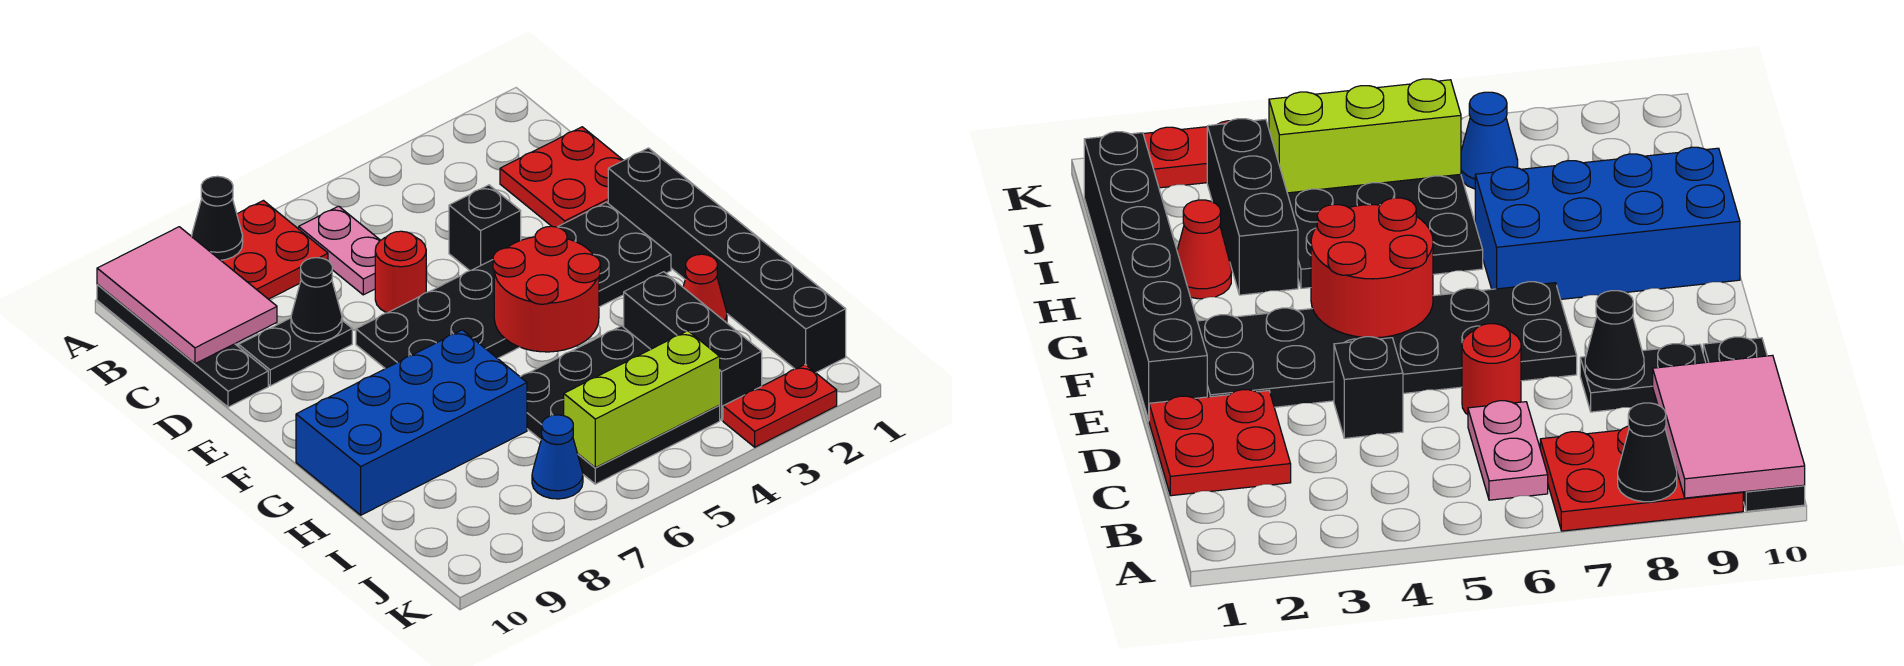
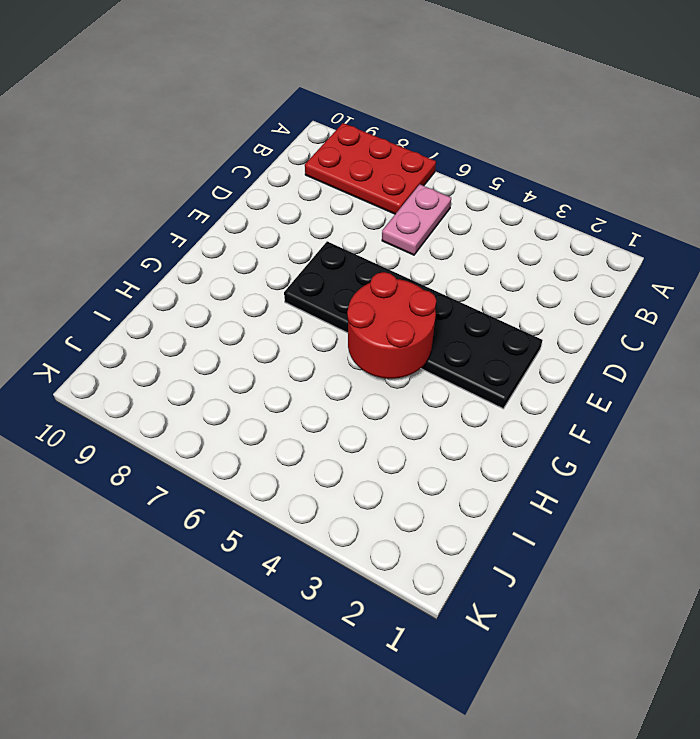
none -> black 1x4 plate [97,285,268,407]
none -> red 2x2 plate [500,127,623,227]
none -> black 1x1 brick [449,185,521,271]

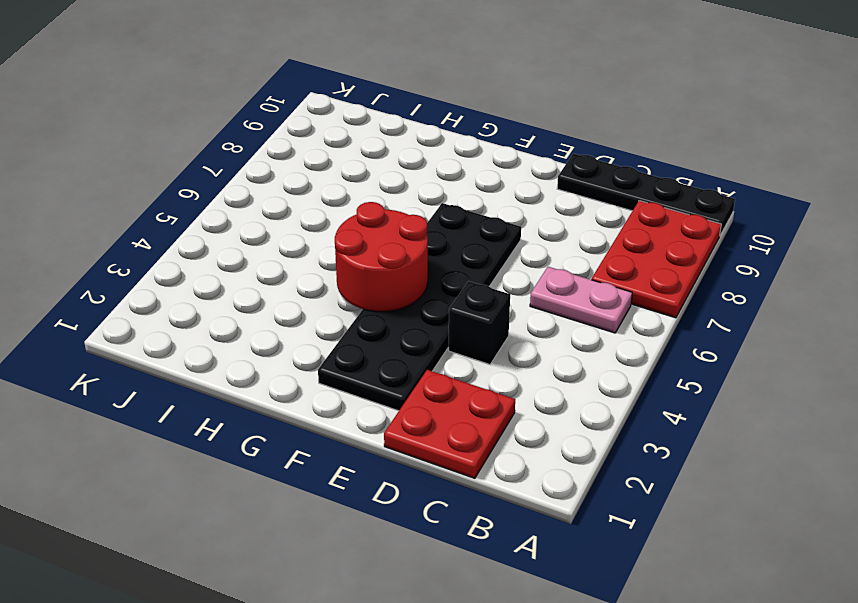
none -> red 1x1 round brick [375,231,426,313]
none -> black 1x2 plate [239,318,352,386]
none -> black 1x6 brick [608,148,846,373]

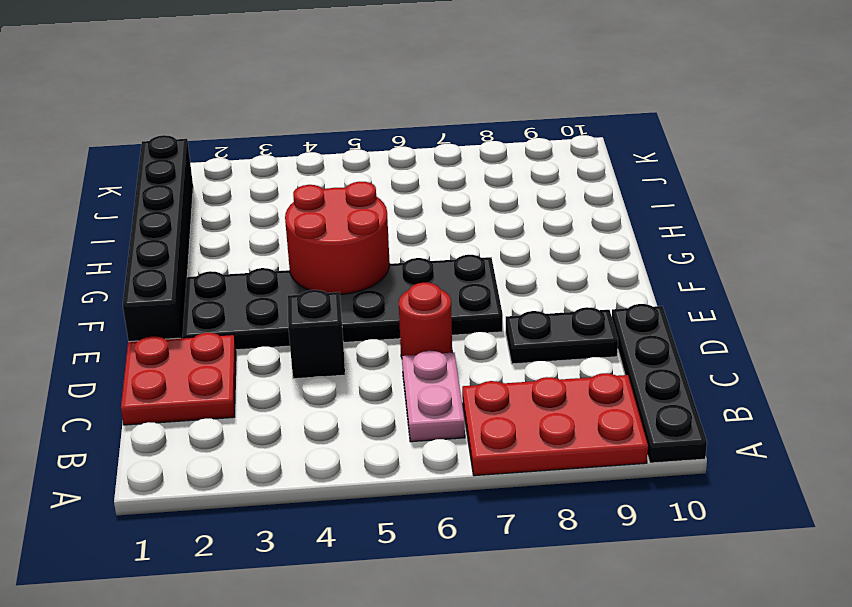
none -> blue 2x4 brick [296,330,527,515]
none -> red 1x1 cone [683,254,727,323]
none -> black 1x3 brick [624,272,762,420]

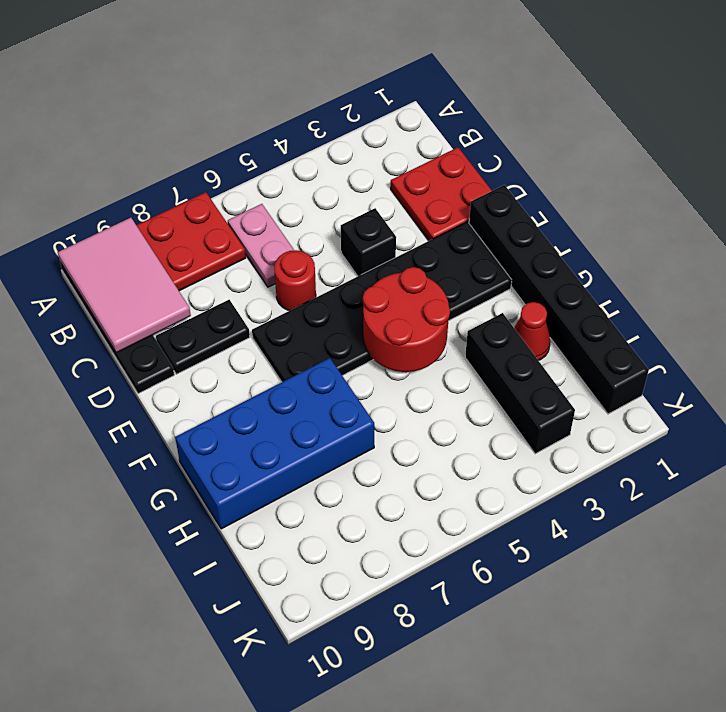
none -> black 3x3 plate [521,326,720,484]
none -> blue 1x1 cone [532,415,583,499]
none -> red 1x2 plate [723,364,837,447]

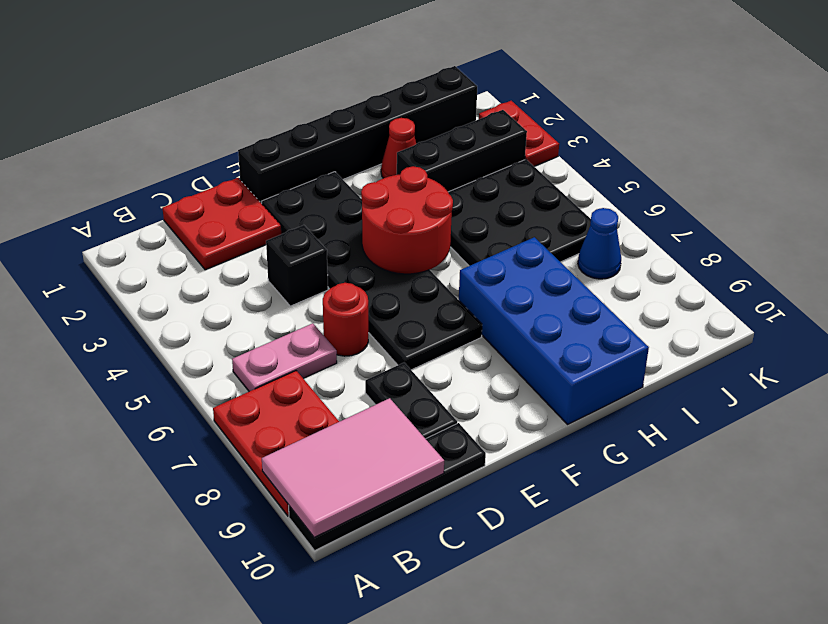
none -> black 1x1 cone [192,176,243,260]
none -> black 1x1 cone [291,258,342,342]
none -> lime 1x3 brick [564,331,720,468]

